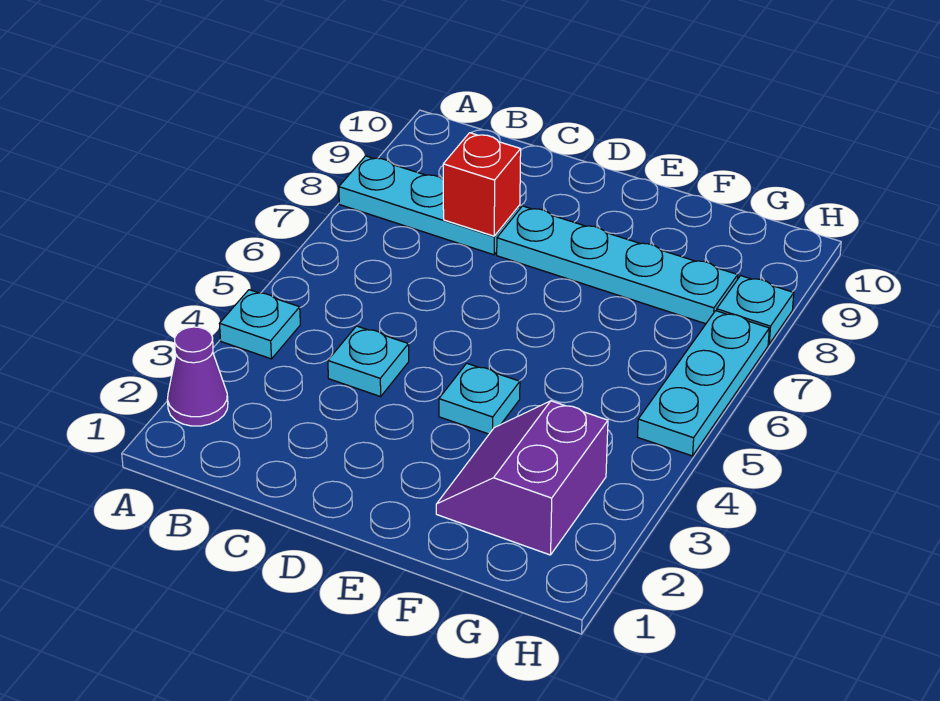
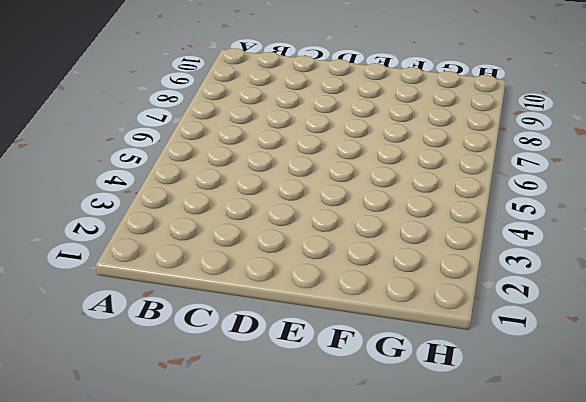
none -> purple 1x1 cone [167,327,228,426]
none -> cyan 1x1 plate [219,290,300,359]

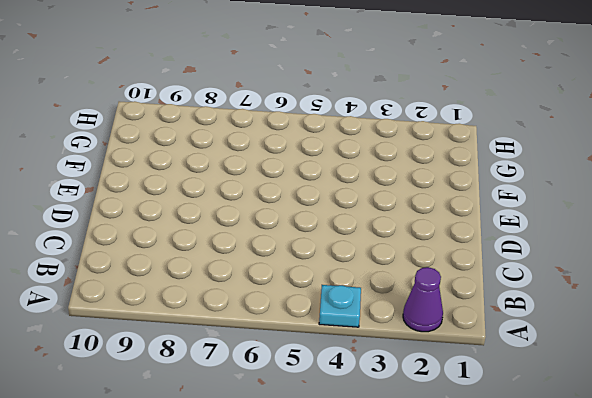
none -> cyan 1x3 plate [339,156,520,255]
none -> cyan 1x1 plate [328,326,409,397]

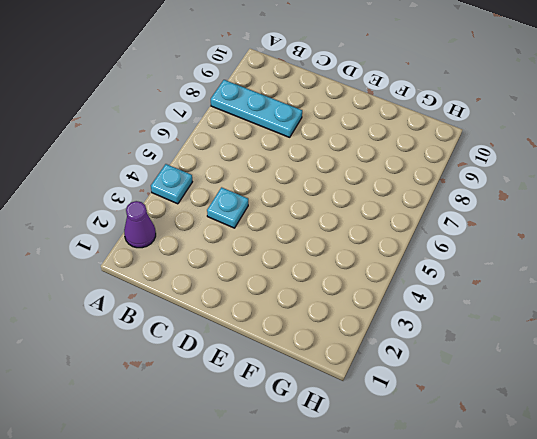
none -> cyan 1x4 plate [497,206,738,324]
none -> cyan 1x1 plate [439,363,520,434]

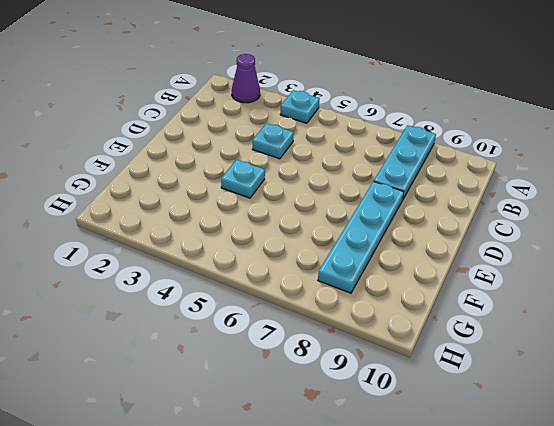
none -> purple 2x2 slope [436,401,608,555]
none -> cyan 1x3 plate [638,311,769,456]

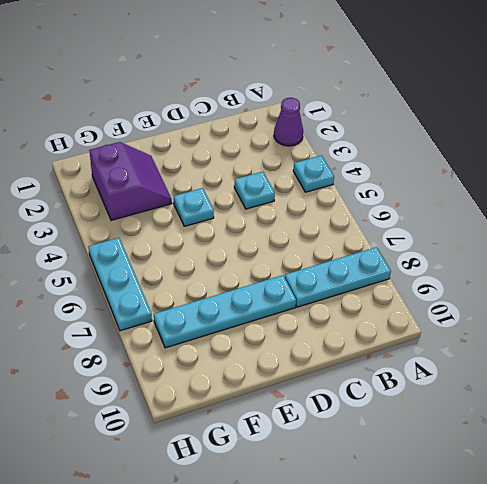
none -> cyan 1x1 plate [717,276,794,344]
none -> red 1x1 brick [443,133,521,236]

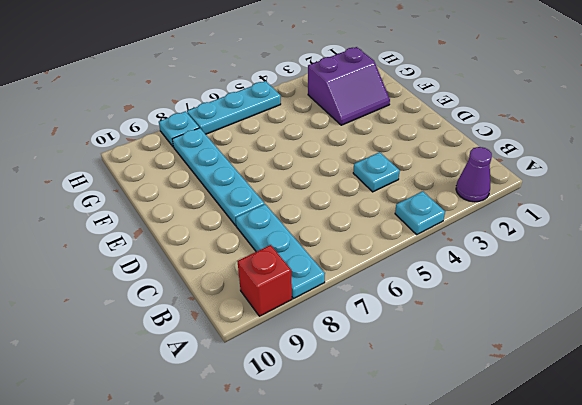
red 1x1 brick [237,245,292,316] -> red 1x1 brick moved to [443,133,521,236]
none -> cyan 1x1 plate [439,363,520,434]

